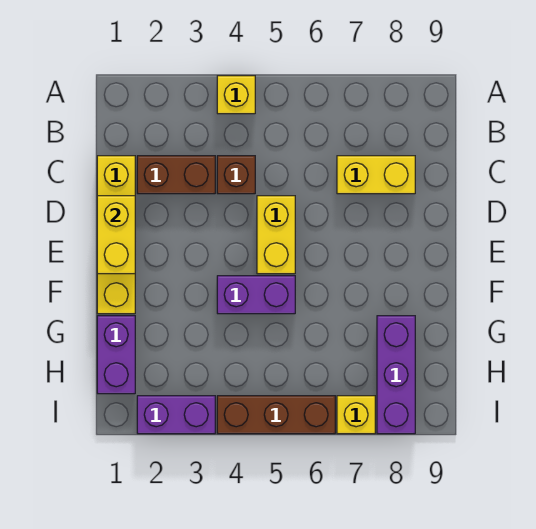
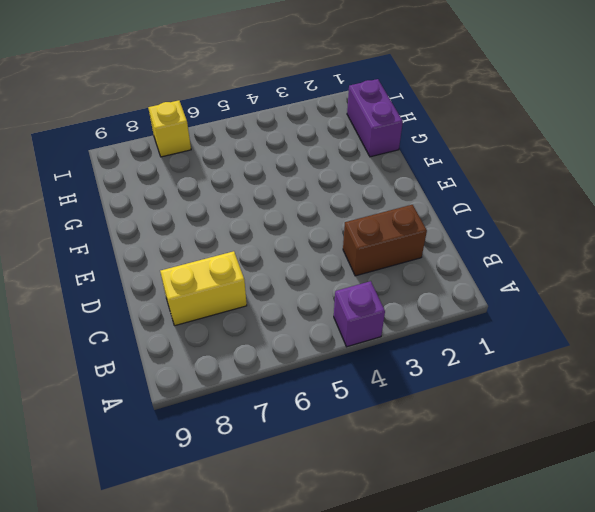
purple 1x1 brick [334,281,385,347] -> yellow 1x1 brick [217,76,255,114]
none -> yellow 1x4 brick [97,156,135,314]
none -> brown 1x1 brick [217,156,255,194]
none -> yellow 1x2 brick [257,196,295,274]

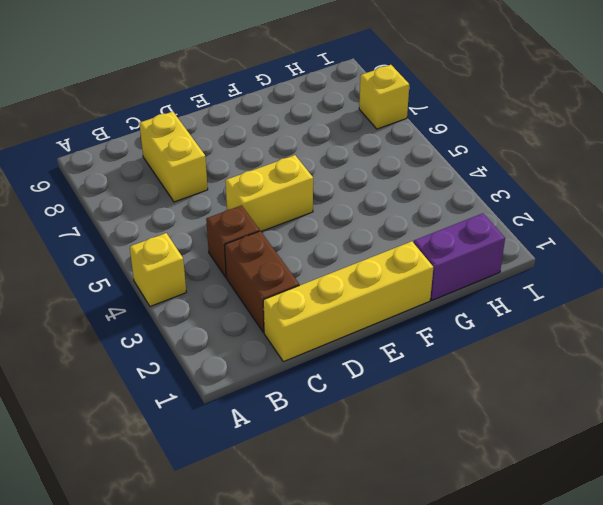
none -> purple 1x2 brick [217,276,295,314]
none -> purple 1x3 brick [377,316,415,434]
none -> purple 1x2 brick [137,396,215,434]

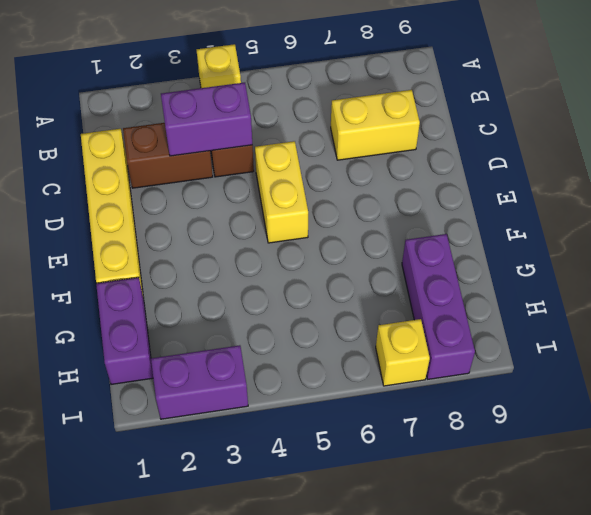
purple 1x2 brick [161,83,252,156] -> purple 1x2 brick moved to [217,276,295,314]
none -> brown 1x3 brick [217,396,335,434]
none -> yellow 1x2 brick [97,196,135,274]

